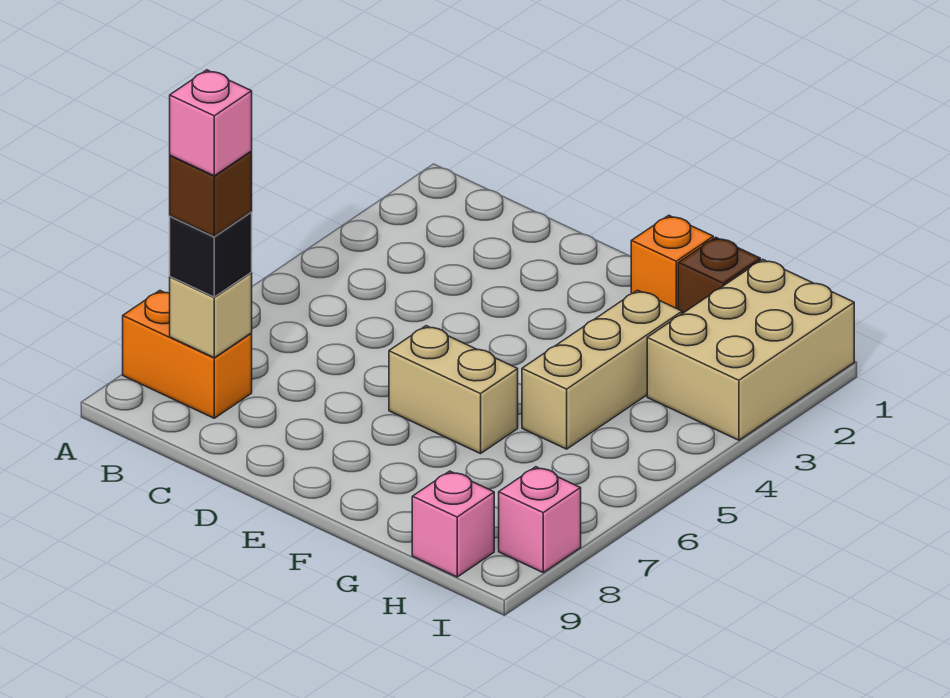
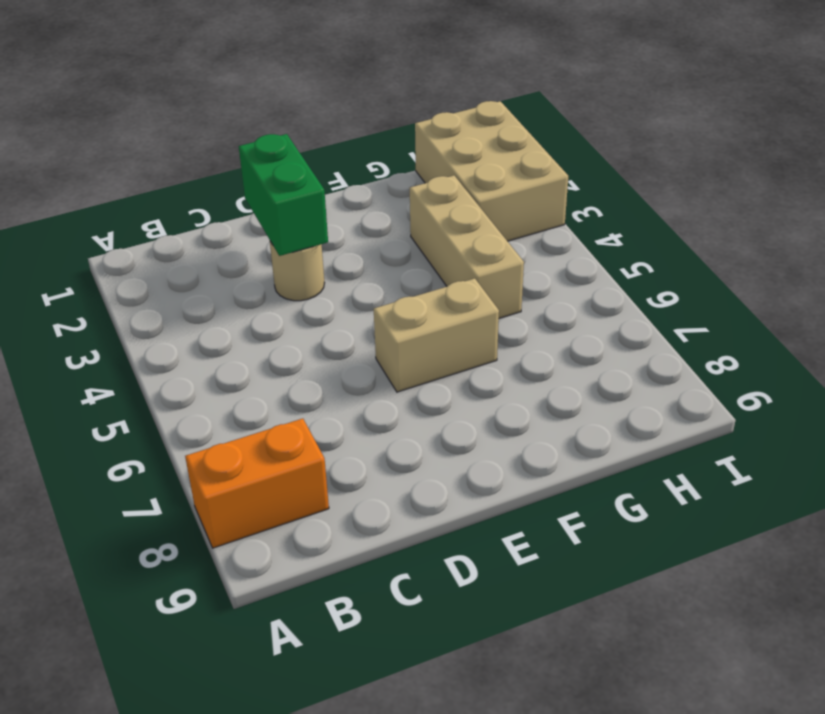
green 1x2 brick [239,134,328,256] -> none
tan 1x1 round brick [270,241,325,301] -> none
none -> orange 1x1 brick [631,215,713,309]
none -> brown 1x1 brick [678,237,760,313]
none -> pink 1x1 brick [412,471,494,577]

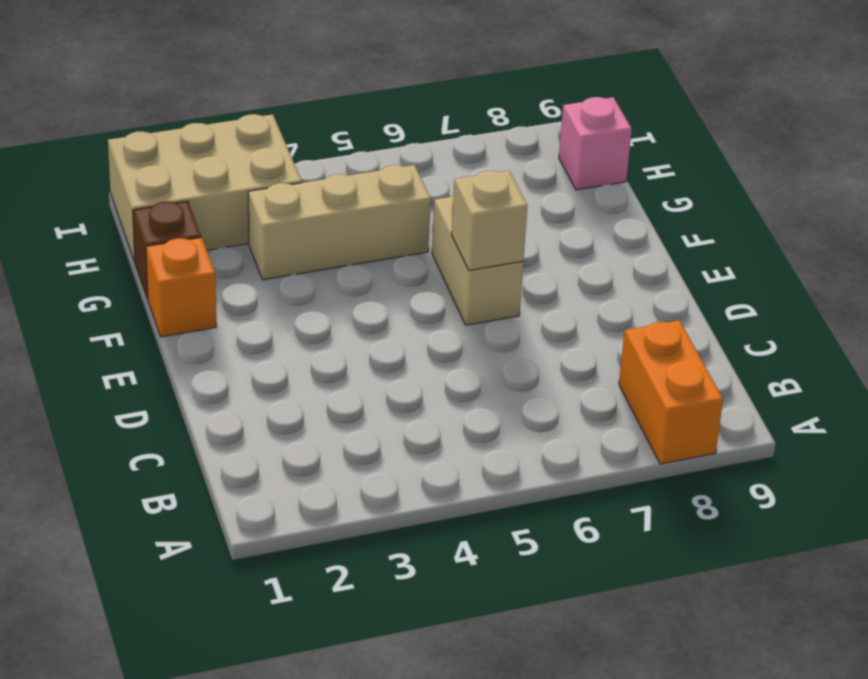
tan 1x1 brick [452,171,527,270] -> tan 1x1 brick moved to [170,273,252,358]
none -> pink 1x1 brick [499,467,581,572]
none -> black 1x1 brick [170,212,252,297]
none -> brown 1x1 brick [170,152,252,236]

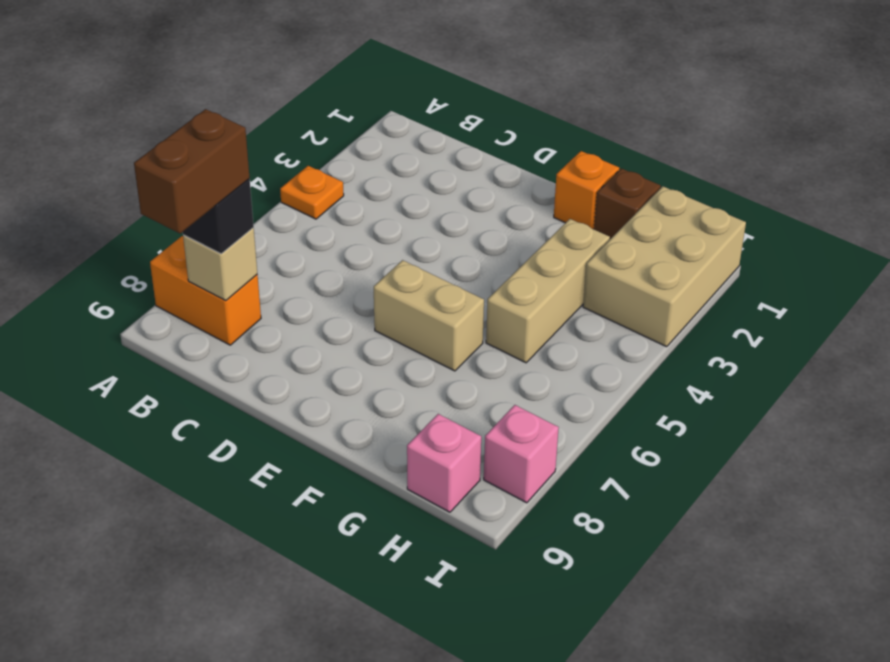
orange 1x1 plate [280,166,344,219] -> none
brown 1x2 brick [134,109,250,233] -> brown 1x1 brick [170,152,252,236]
none -> pink 1x1 brick [170,70,252,176]

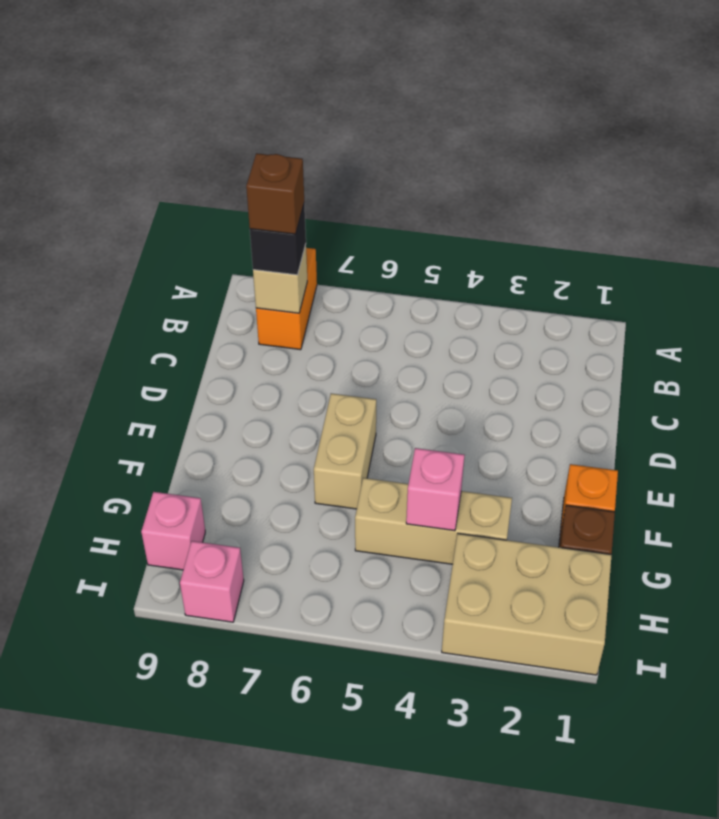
pink 1x1 brick [406,448,464,531] -> pink 1x1 brick moved to [170,70,252,176]

